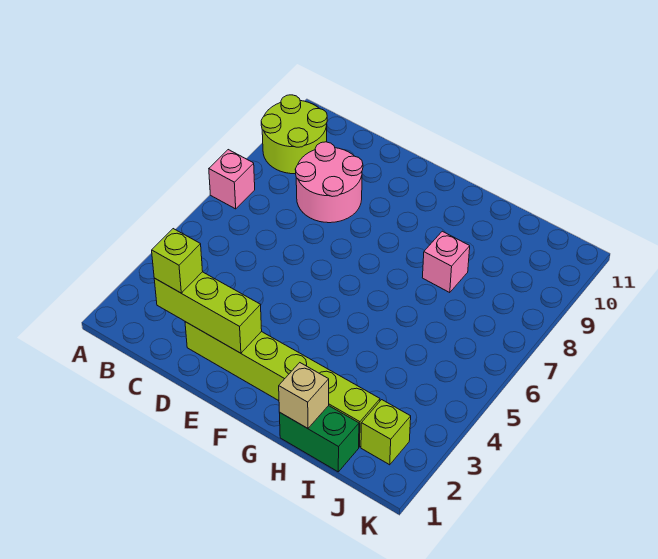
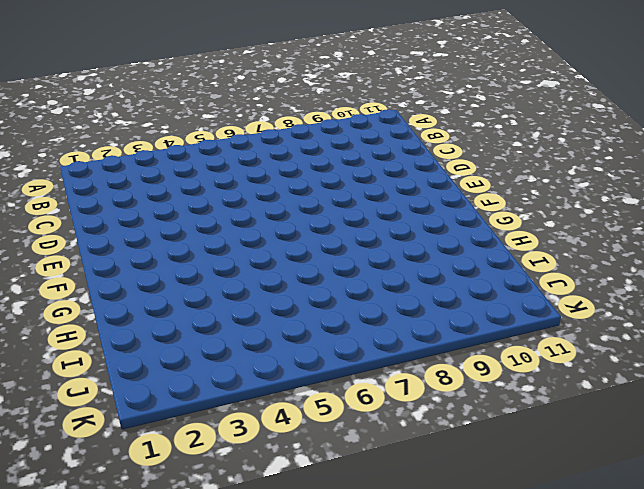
none -> pink 1x1 brick [209,150,255,209]
none -> lime 2x2 round brick [261,95,327,174]

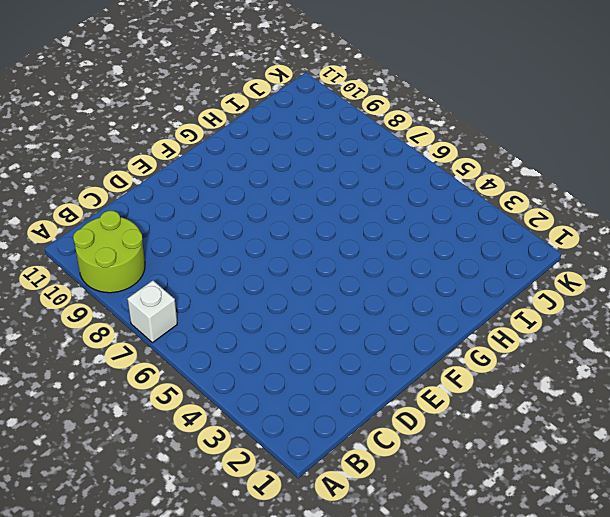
white 1x1 brick [127,281,177,343] -> pink 1x1 brick [209,150,255,209]
none -> pink 2x2 round brick [295,142,363,223]
none -> lime 1x6 brick [185,322,380,447]

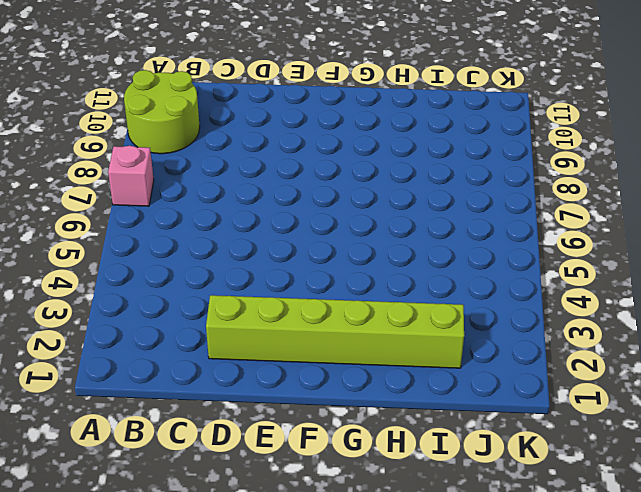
none -> pink 2x2 round brick [295,142,363,223]
none -> green 1x2 brick [280,406,359,472]

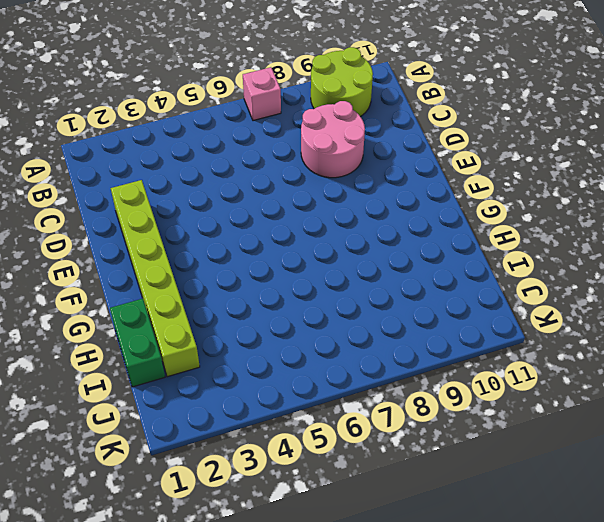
none -> pink 1x1 brick [422,231,470,293]
none -> lime 1x1 brick [361,400,411,465]

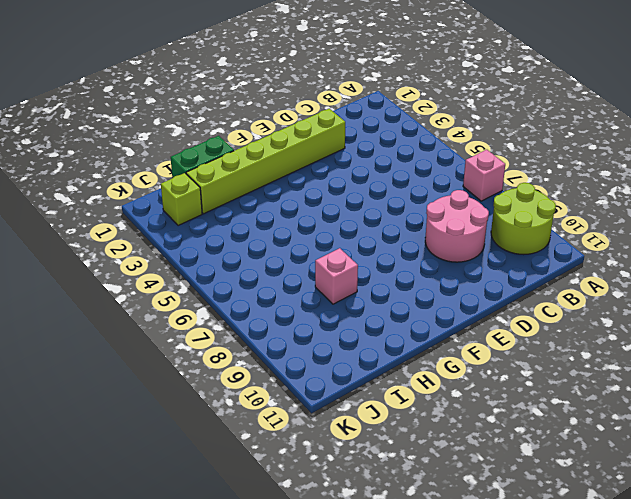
none -> lime 1x3 brick [154,272,262,353]
none -> tan 1x1 brick [279,363,329,428]

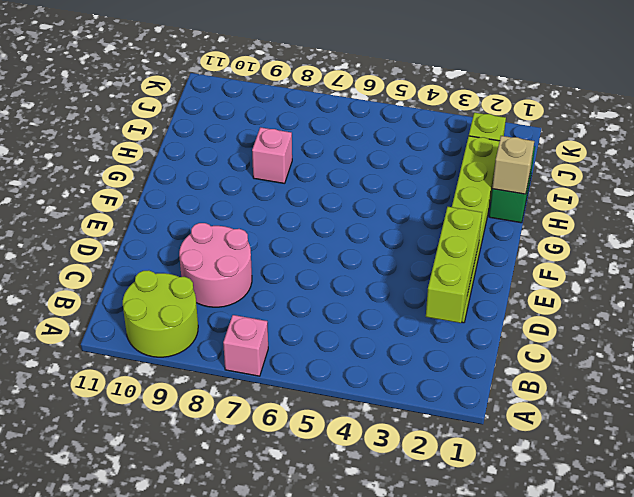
none -> lime 1x1 brick [152,229,203,293]

